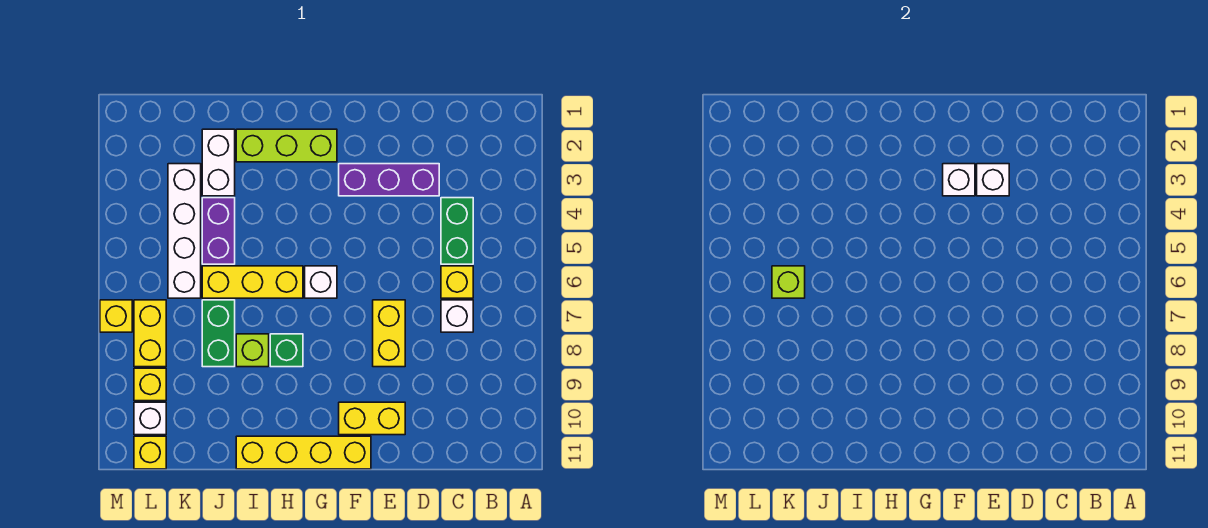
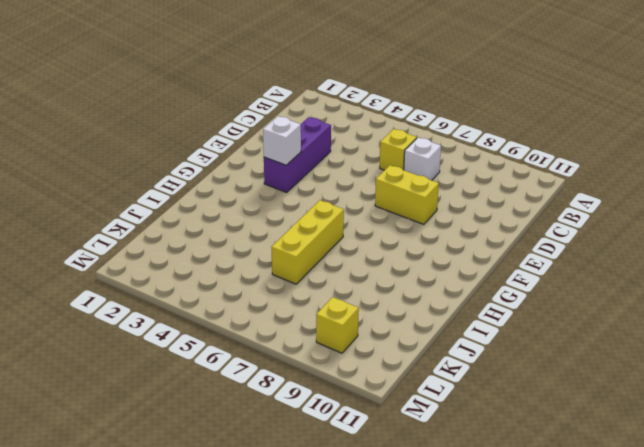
none -> green 1x2 brick [441,198,473,264]
none -> yellow 1x2 brick [339,402,405,435]
none -> yellow 1x4 brick [236,436,371,469]

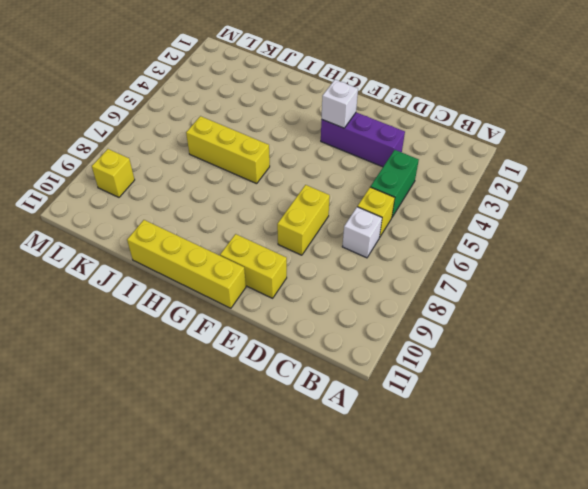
none -> lime 1x3 brick [236,129,337,162]
none -> white 1x1 brick [305,266,337,298]
none -> green 1x1 brick [270,334,303,367]

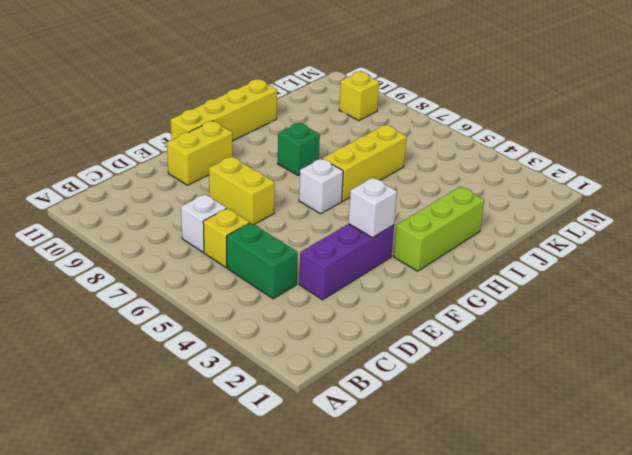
none -> lime 1x1 brick [236,334,269,367]
none -> white 1x2 brick [202,129,235,196]
none -> purple 1x2 brick [202,198,235,264]

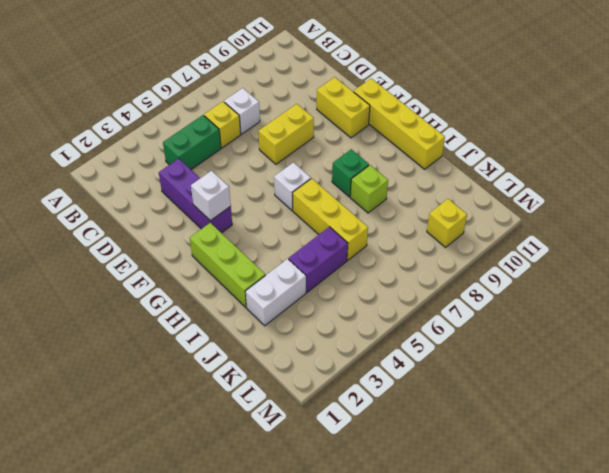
none -> green 1x2 brick [202,300,235,367]
none -> white 1x4 brick [168,164,201,298]
none -> yellow 1x2 brick [134,300,166,367]

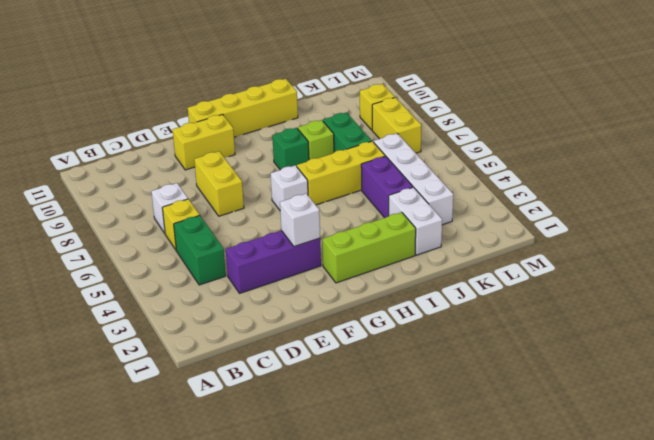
none -> white 1x1 brick [134,402,166,435]
none -> yellow 1x1 brick [134,436,166,469]
none -> yellow 1x1 brick [100,300,132,332]

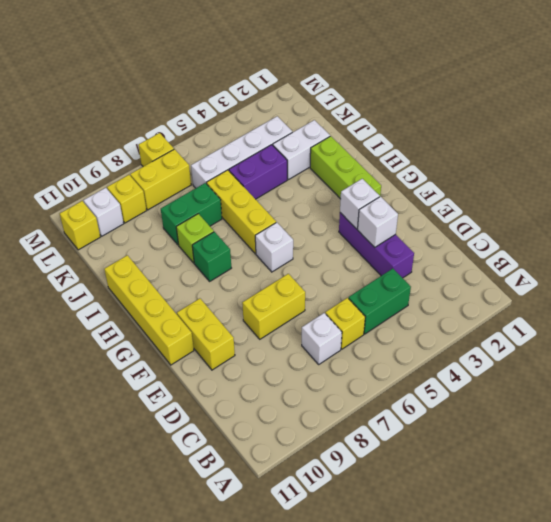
none -> lime 1x1 brick [772,266,805,298]

